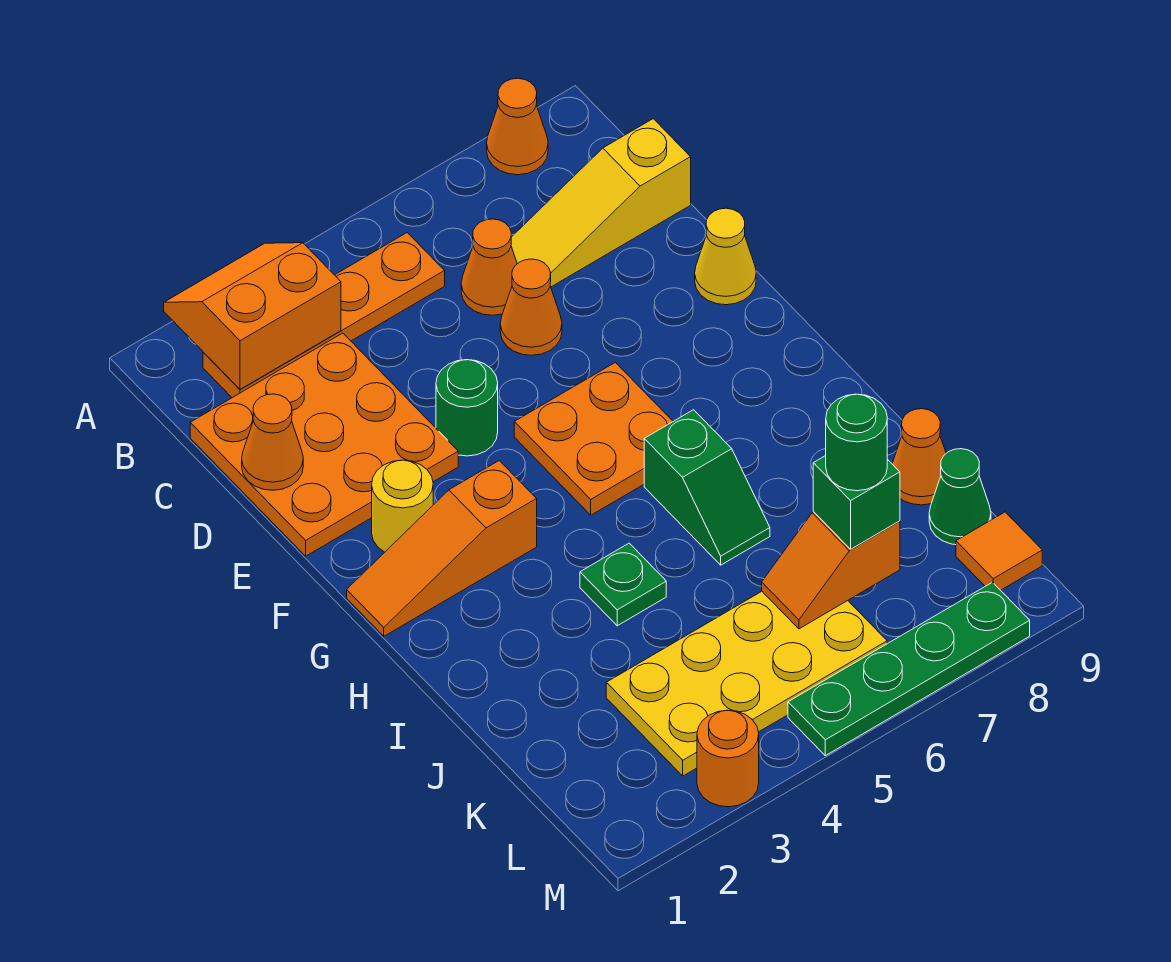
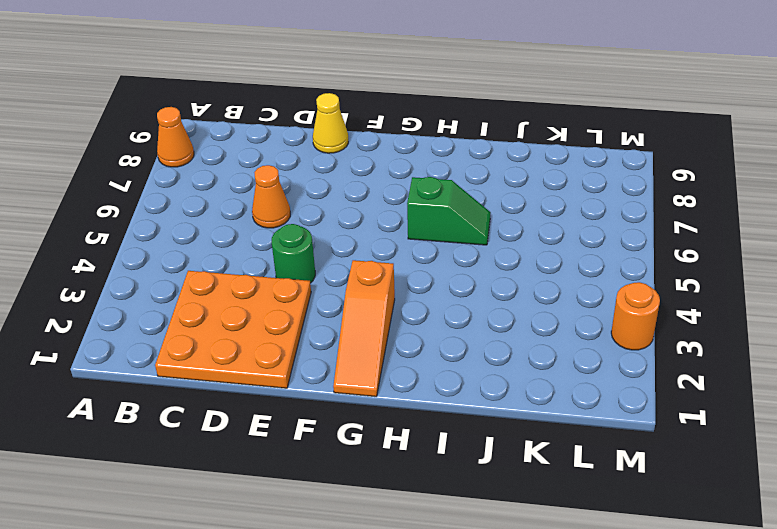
none -> orange 1x4 plate [203,233,445,398]
none -> orange 1x1 cone [461,219,517,315]
none -> yellow 1x3 slope [511,119,691,287]

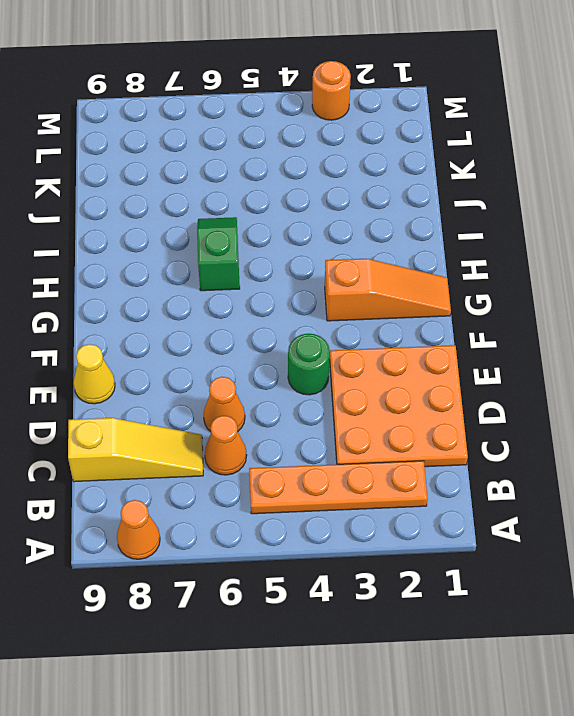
none -> yellow 1x1 round brick [372,460,433,552]
none -> orange 2x2 plate [514,362,673,515]
none -> green 1x1 plate [580,543,666,626]

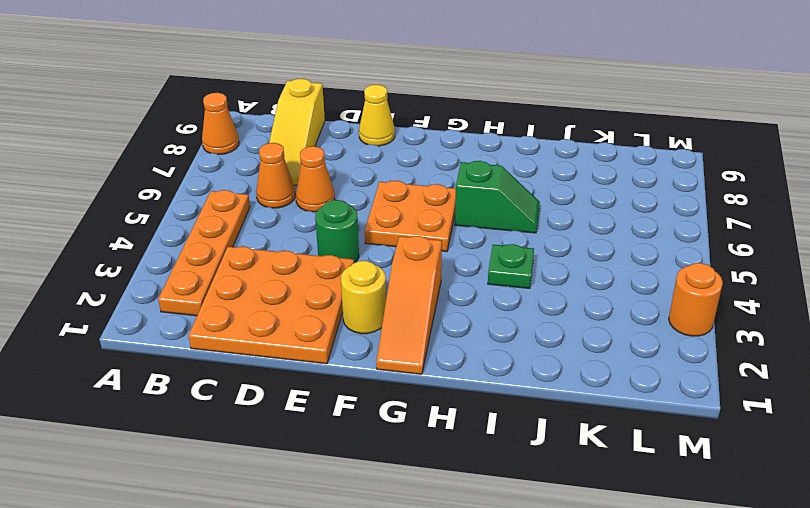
none -> orange 1x1 cone [892,409,946,505]
none -> yellow 2x4 plate [606,592,887,776]
none -> green 1x1 cone [929,449,991,545]

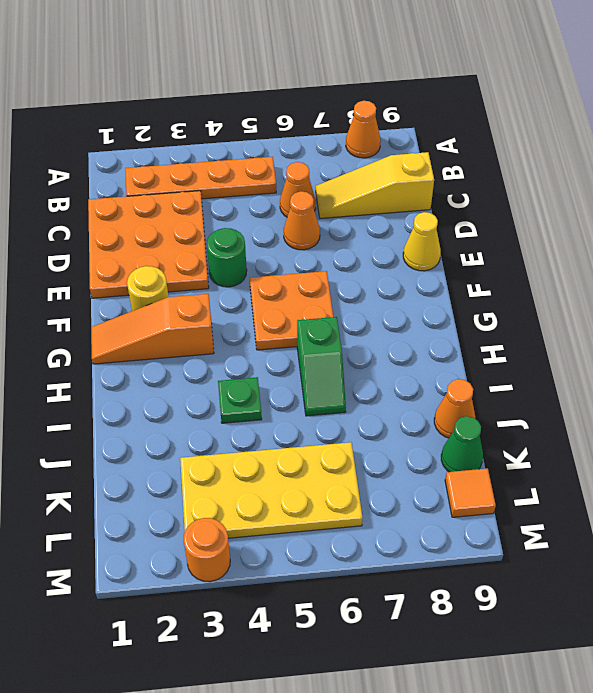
none -> green 1x4 plate [788,582,1030,756]
none -> orange 2x2 slope [164,243,341,389]
none -> orange 1x1 cone [242,394,303,490]

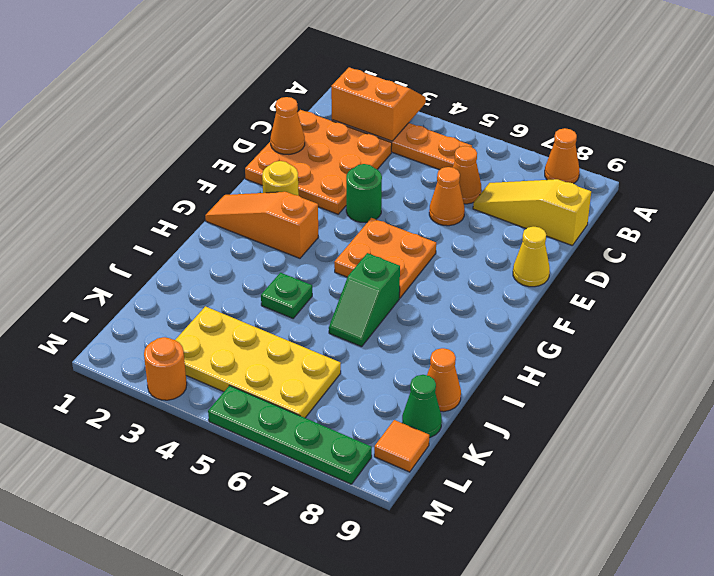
none -> orange 1x2 slope [762,512,900,629]
none -> green 1x1 brick [813,456,900,549]
none -> green 1x1 round brick [826,394,887,491]

